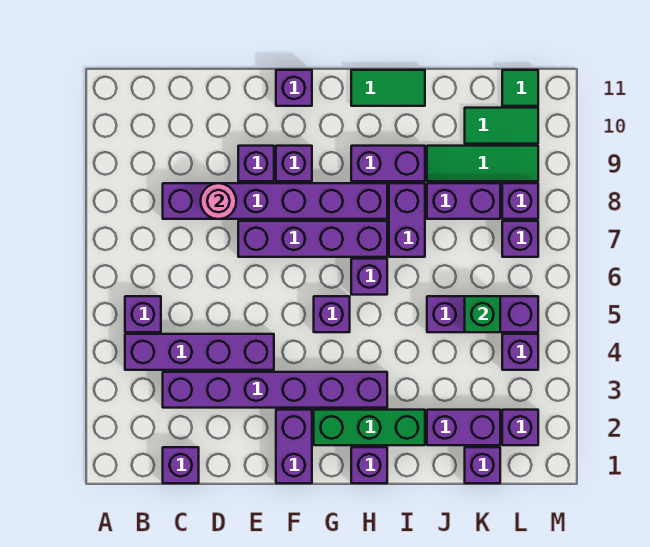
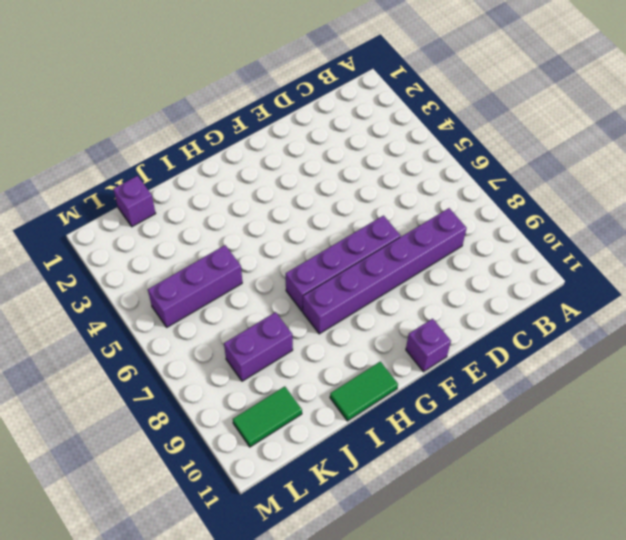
none -> purple 1x4 brick [125,334,274,370]
none -> purple 1x1 brick [125,296,161,332]
none -> purple 1x1 brick [163,447,199,483]
none -> purple 1x6 brick [163,372,387,408]

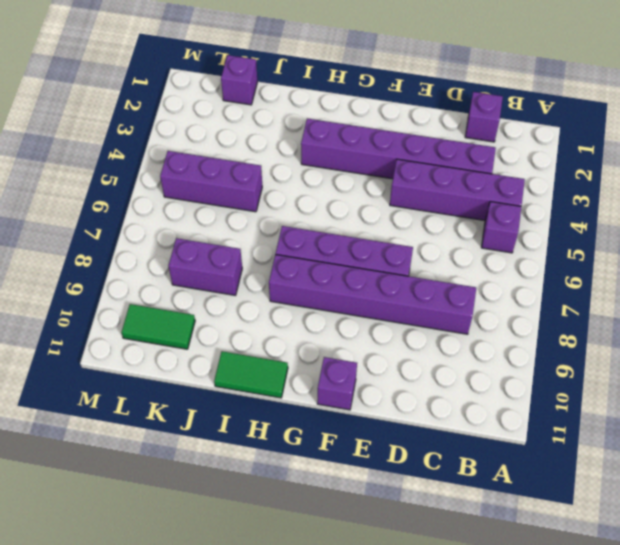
none -> purple 1x1 brick [238,146,274,181]
none -> purple 1x2 brick [276,410,312,483]
none -> purple 1x1 brick [276,146,312,181]
none -> green 1x3 brick [314,410,425,445]

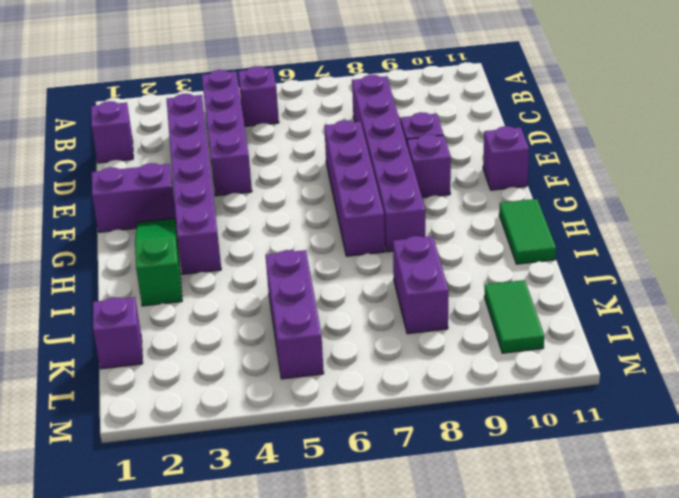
green 1x3 slope [135,218,182,306] -> green 1x3 brick [314,410,425,445]
none -> purple 1x1 brick [314,296,350,332]
none -> purple 1x1 brick [351,447,387,483]
none -> purple 1x1 brick [351,259,387,295]
none -> purple 1x2 brick [351,146,425,181]

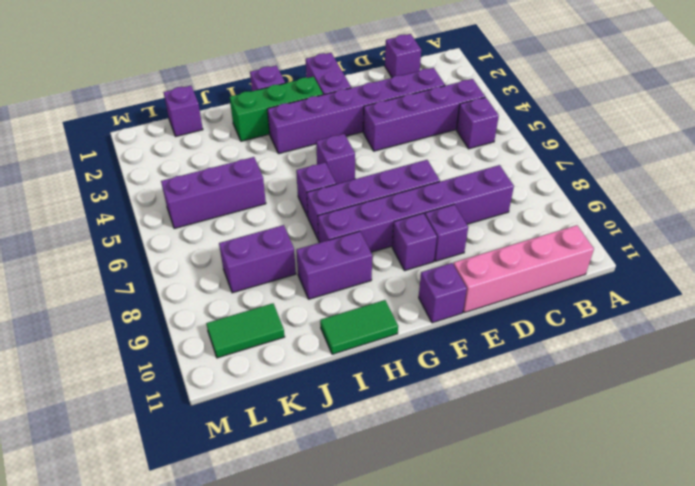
pink 1x4 brick [453,225,594,313] -> none
none -> purple 1x2 brick [389,183,425,257]
none -> purple 1x2 brick [427,410,500,445]
none -> green 1x3 tile [427,146,538,181]
none -> purple 1x1 brick [502,410,538,445]

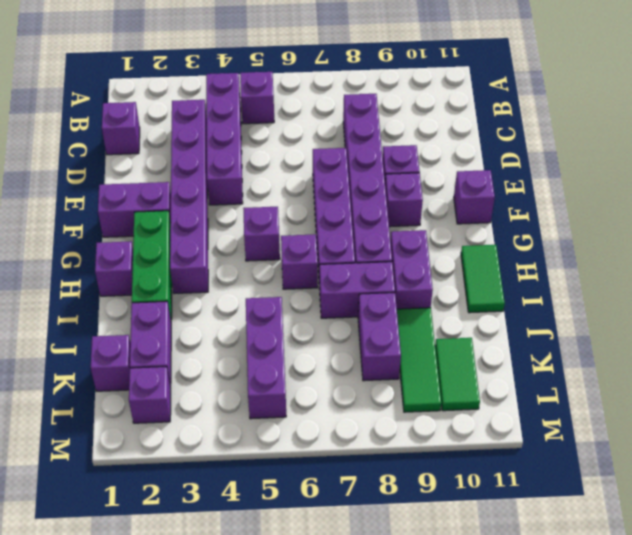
none -> purple 1x1 brick [502,334,538,370]
none -> purple 1x1 brick [502,221,538,257]
none -> purple 1x1 brick [502,183,538,219]
none -> green 1x1 tile [502,70,538,106]

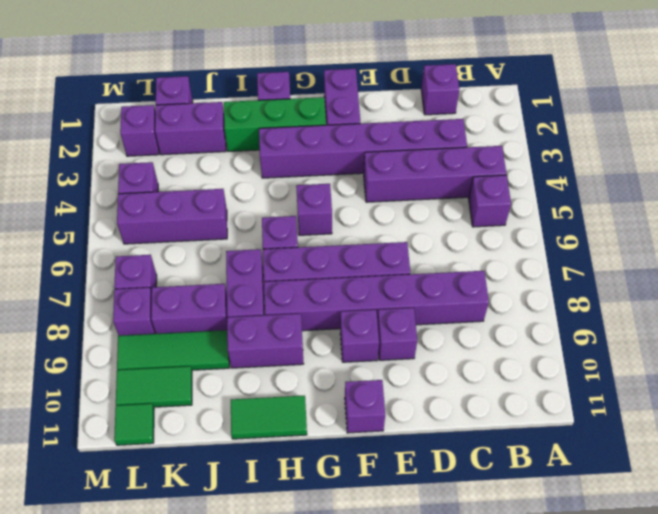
none -> pink 1x1 round brick [201,183,236,219]
none -> green 1x1 brick [465,296,500,332]

